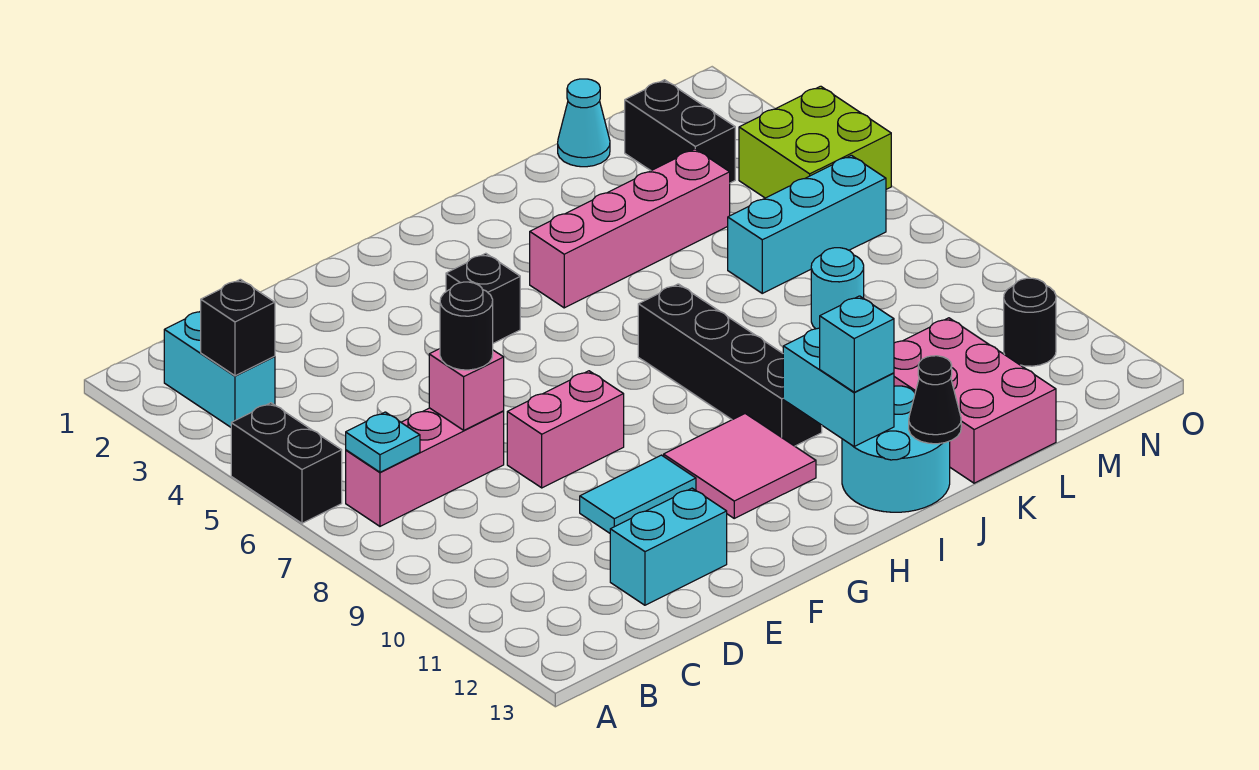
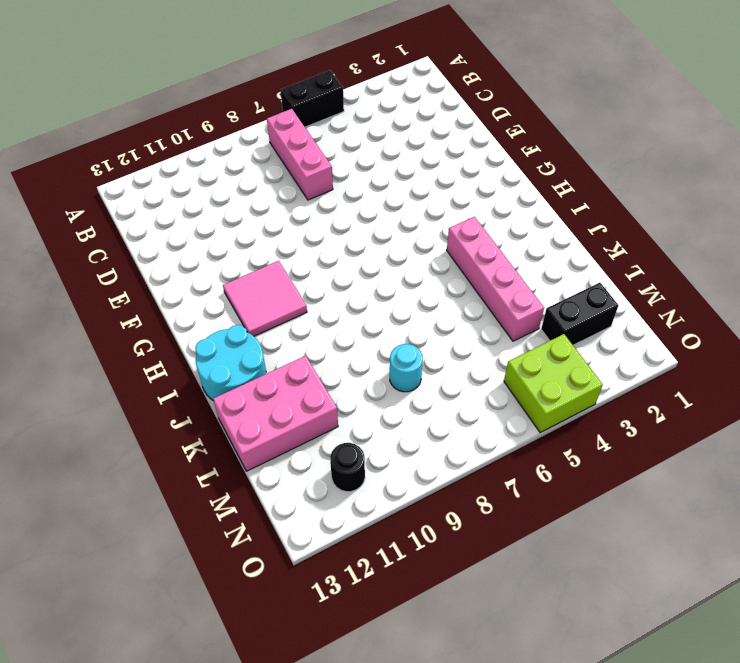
none -> cyan 1x2 brick [164,311,275,427]
none -> cyan 1x2 brick [610,488,727,605]
none -> pink 1x2 brick [507,371,624,488]

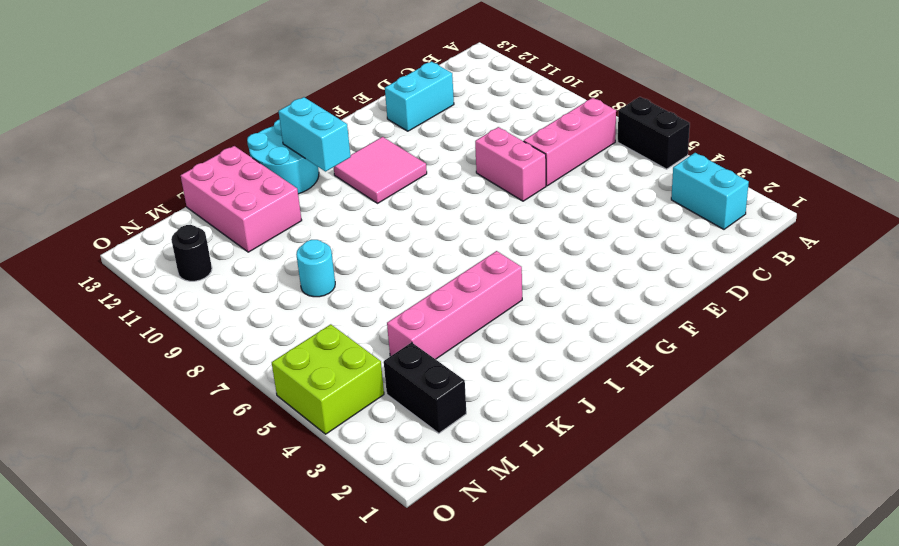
pink 1x2 brick [475,127,546,201] -> pink 1x2 brick turned to [507,371,624,488]
none -> cyan 1x2 tile [580,455,696,533]
none -> black 1x1 brick [446,253,520,343]
none -> black 1x4 brick [638,284,822,446]

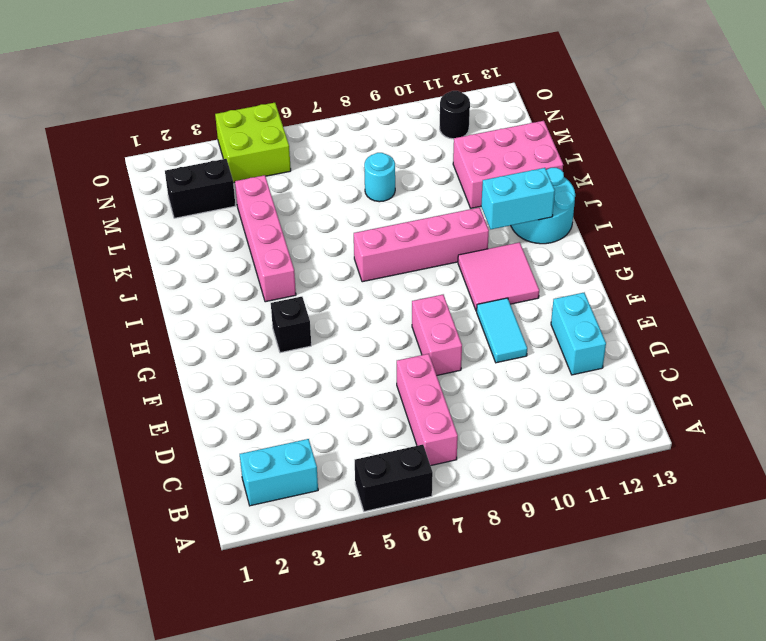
pink 1x4 brick [354,207,489,282] -> black 1x4 brick [638,284,822,446]
none -> cyan 1x1 cone [558,79,610,167]
none -> cyan 1x3 brick [728,155,886,293]
none -> black 1x1 brick [201,279,275,376]

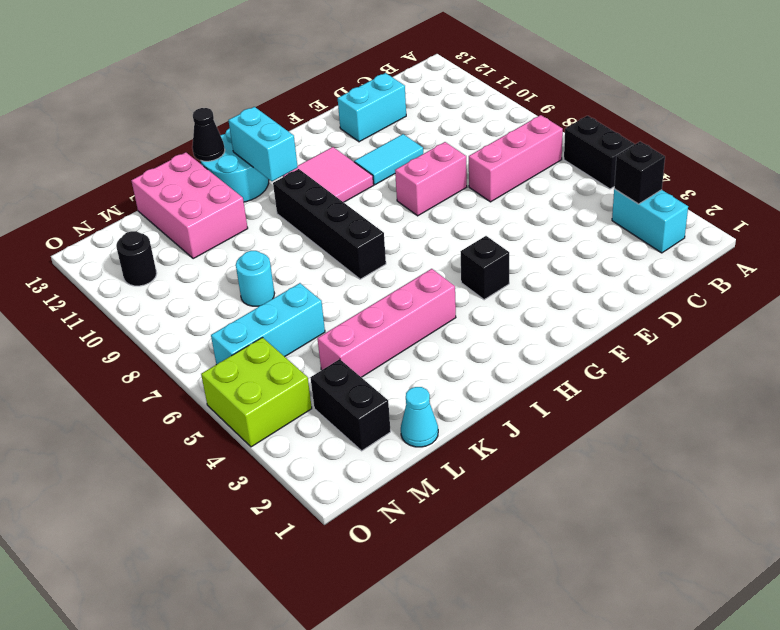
none -> cyan 1x1 plate [346,412,420,472]
none -> pink 1x1 brick [429,349,504,430]
none -> black 1x1 round brick [440,282,493,370]

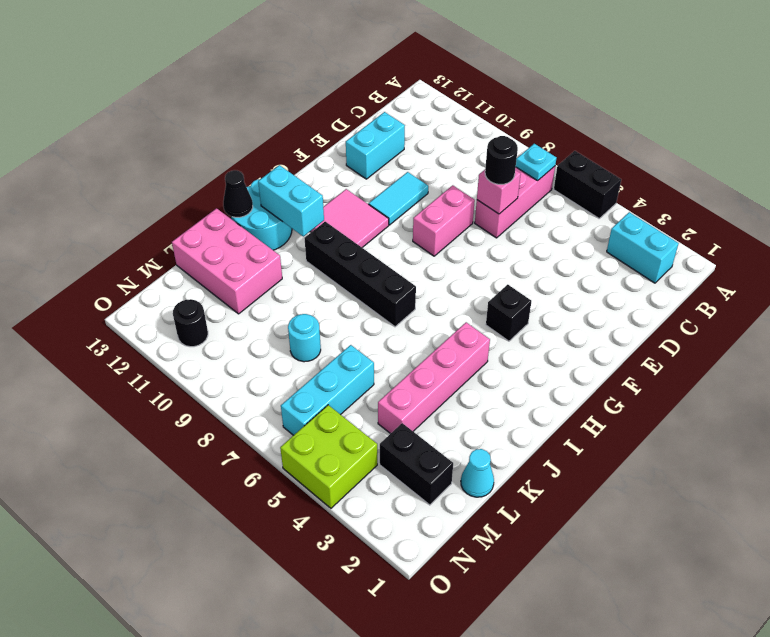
none -> black 1x1 brick [201,279,275,376]
none -> cyan 1x1 brick [820,296,894,392]

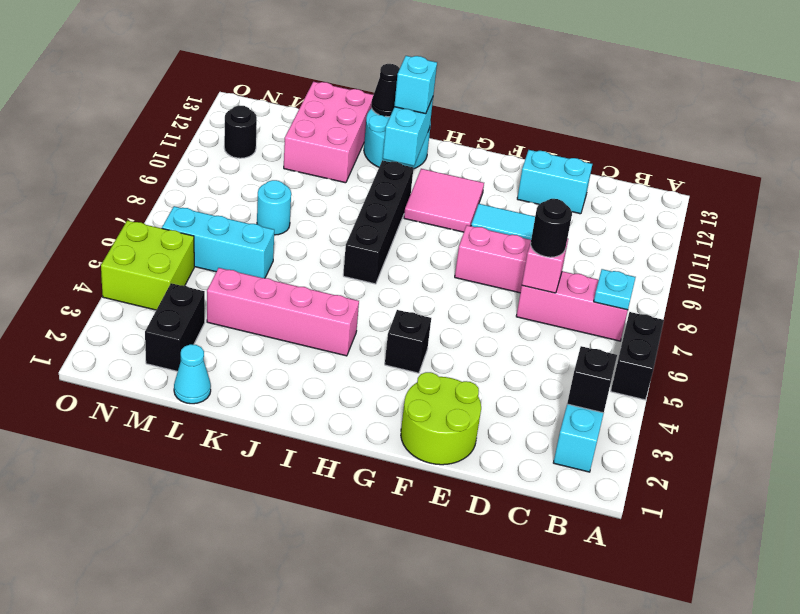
lime 2x2 round brick [401,372,481,465] -> none

